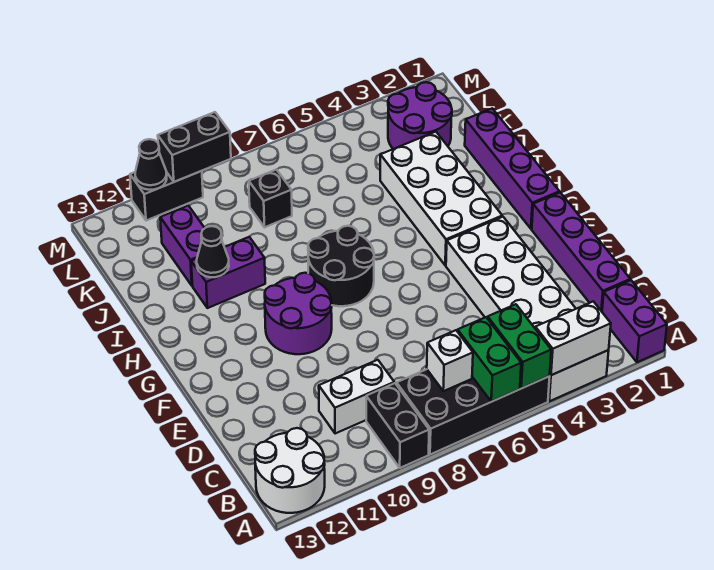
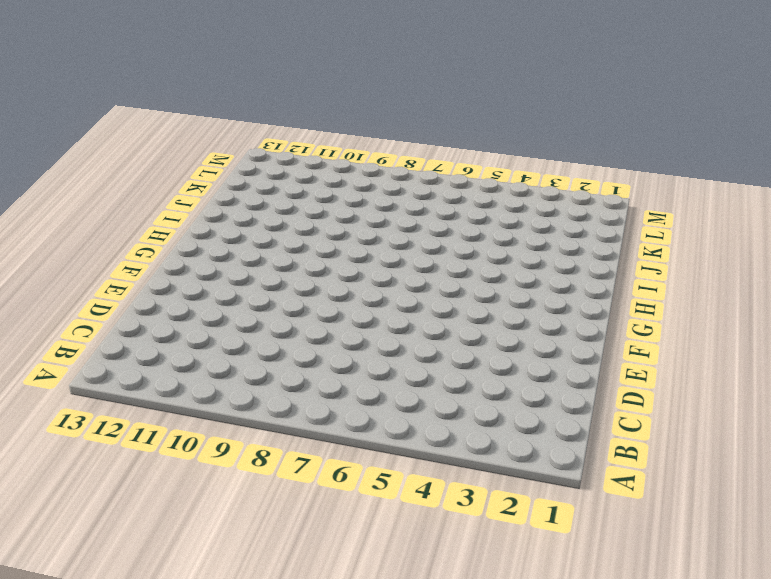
none -> purple 1x2 brick [602,280,667,362]
none -> white 2x6 brick [446,217,609,401]
none -> black 2x4 brick [397,369,550,454]

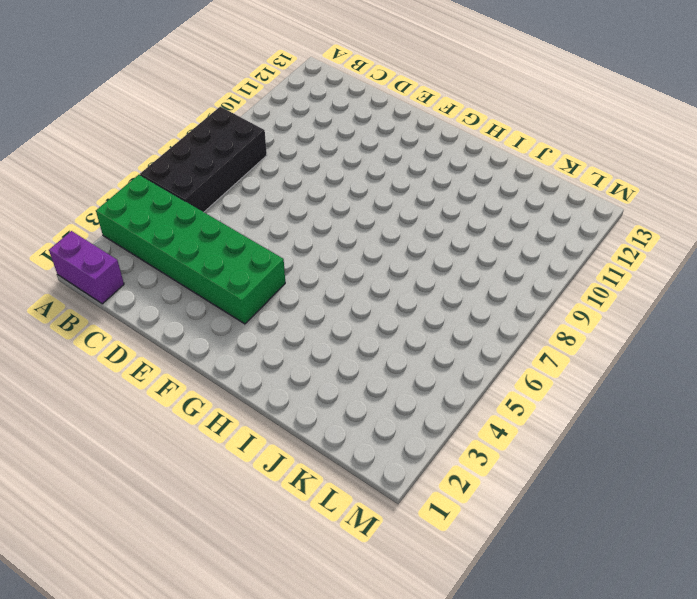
green 2x6 brick [96,175,285,324] -> white 2x6 brick [446,217,609,401]
none -> black 1x2 brick [366,383,429,468]
none -> white 2x2 round brick [255,428,325,513]
none -> purple 1x4 brick [532,192,630,311]

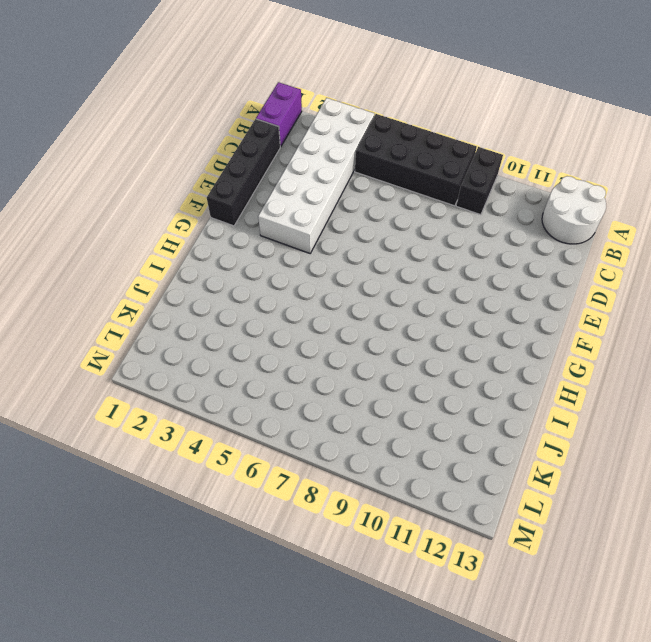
black 1x4 brick [207,119,280,226] -> purple 1x4 brick [532,192,630,311]
none -> white 1x2 brick [319,360,394,434]
none -> purple 2x2 round brick [265,273,332,354]
none -> purple 1x4 brick [465,109,559,229]

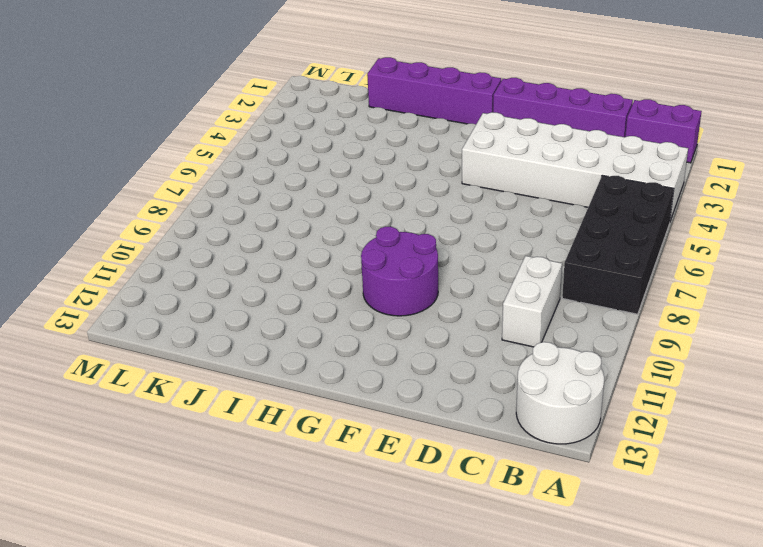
none -> black 1x2 brick [366,383,429,468]
none -> white 2x4 brick [380,132,502,265]
none -> black 2x2 round brick [308,226,374,306]

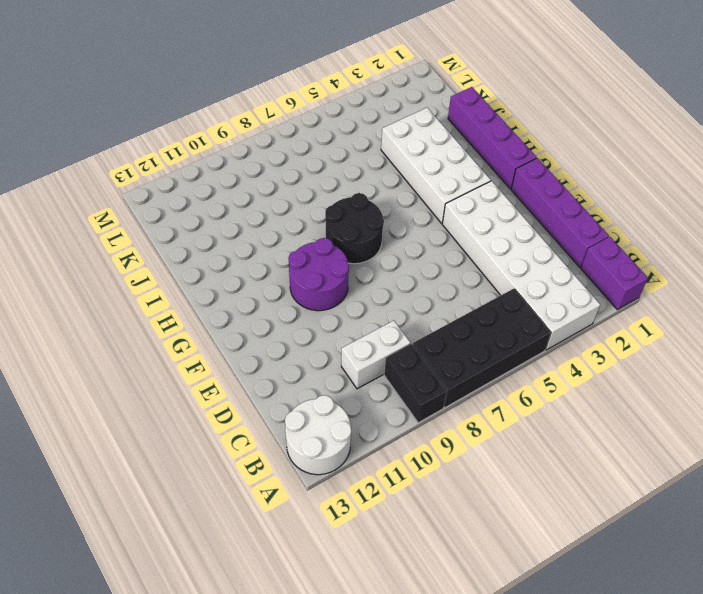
none -> purple 1x2 brick [191,237,265,308]
none -> purple 1x2 brick [160,206,205,286]
none -> purple 2x2 round brick [388,82,452,149]

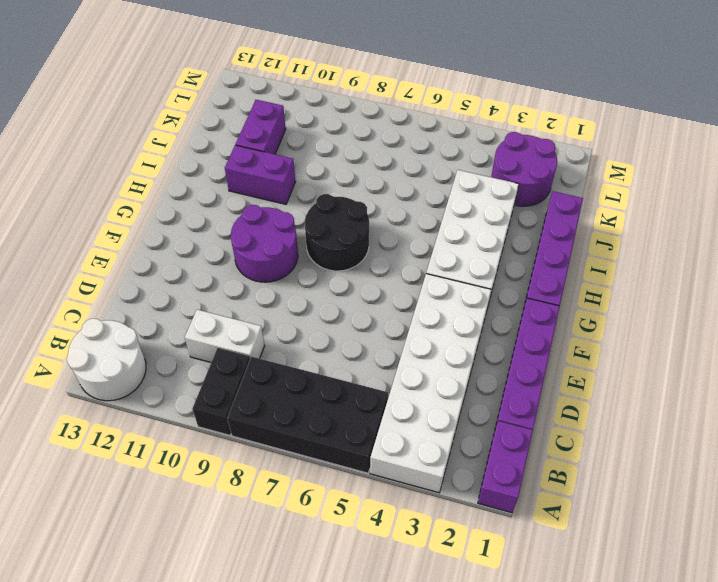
none -> black 1x1 brick [249,170,292,227]
none -> black 1x2 brick [130,171,203,221]
none -> white 1x2 brick [535,301,611,375]

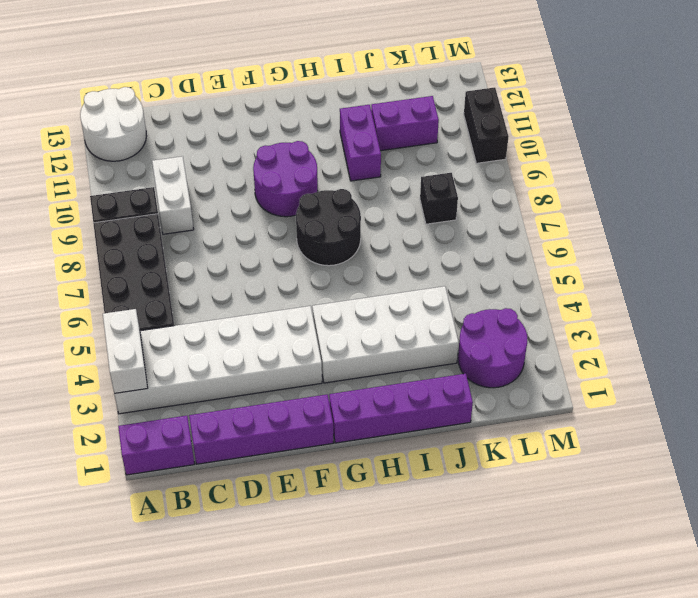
none -> green 1x2 brick [488,304,551,388]
none -> green 1x2 brick [458,317,521,402]
none -> white 1x1 brick [427,330,473,391]

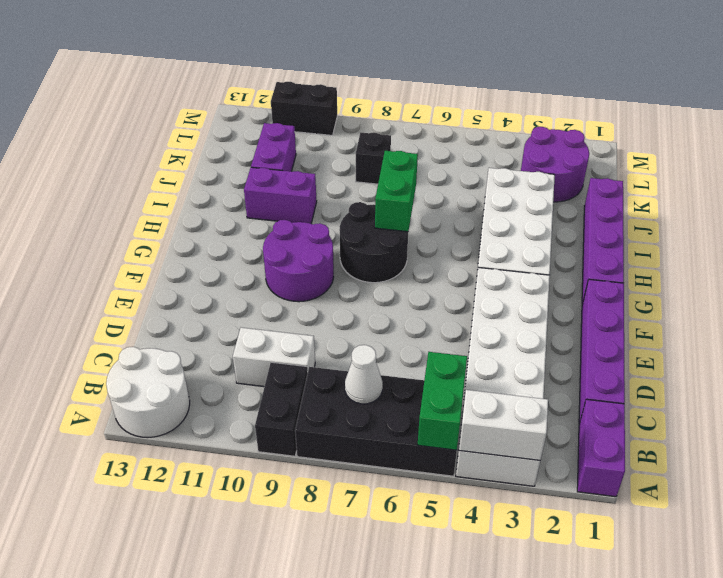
white 1x1 cone [345,345,383,404] -> white 1x1 brick [427,330,473,391]
green 1x2 brick [375,151,418,232] -> green 1x2 brick moved to [458,317,521,402]
none -> black 1x1 cone [197,226,229,277]
none -> black 1x2 brick [158,112,231,182]
none -> black 1x1 cone [135,139,167,190]

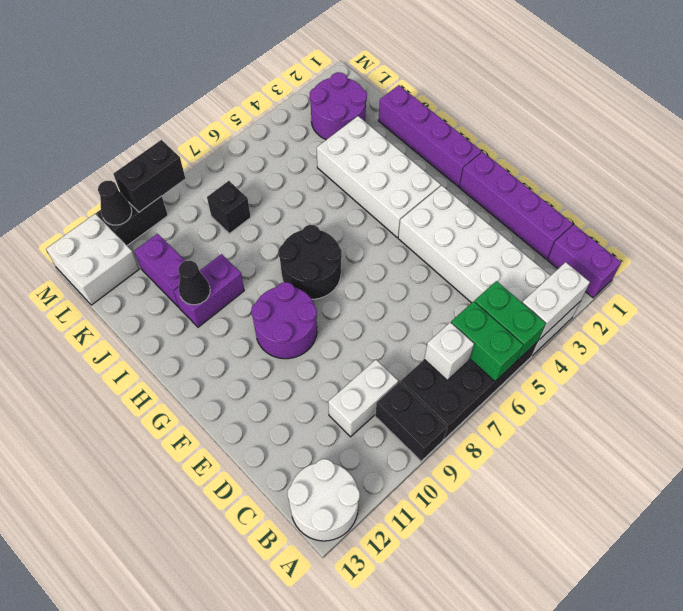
white 2x2 brick [46,214,139,305] -> none

